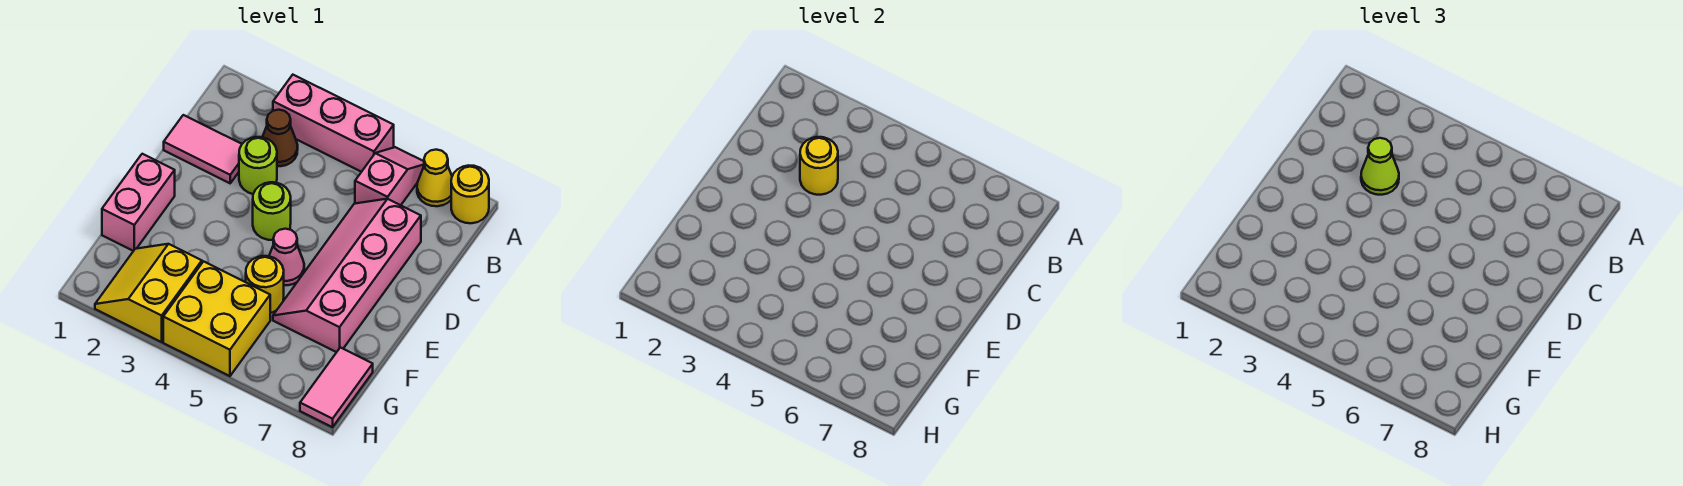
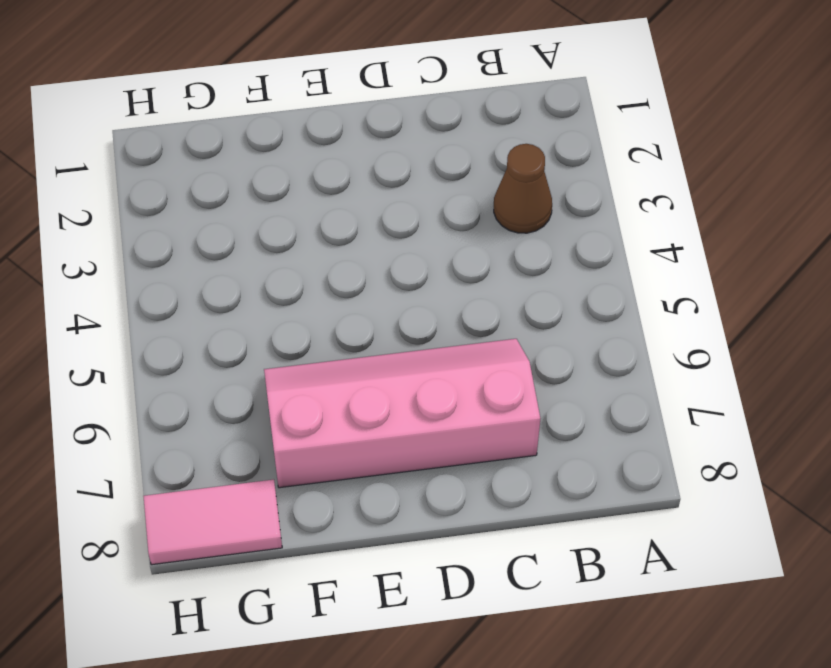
none -> pink 1x3 brick [273,75,394,172]
none -> pink 1x2 slope [355,147,424,205]
none -> yellow 1x1 cone [417,150,452,206]

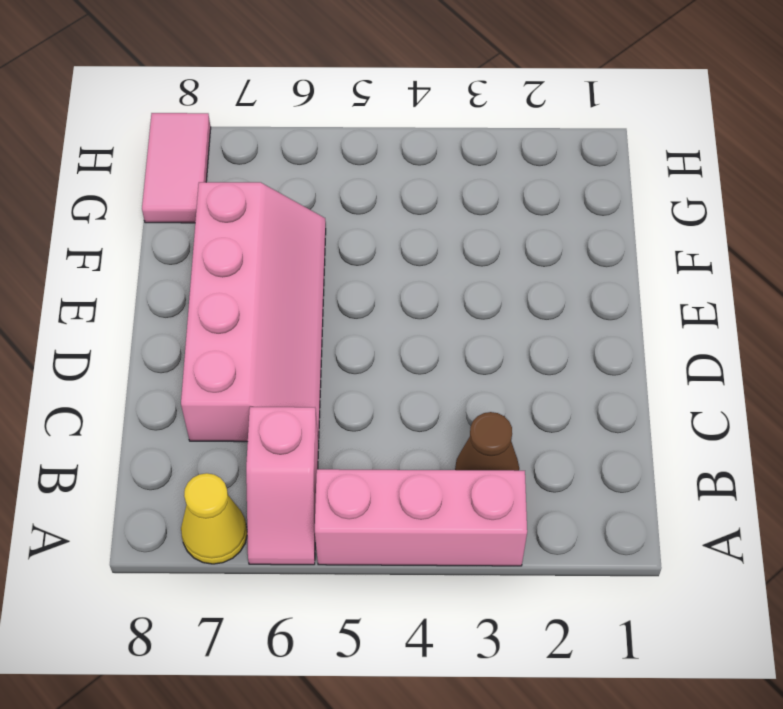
none -> yellow 1x1 round brick [451,165,489,223]
none -> pink 1x2 tile [164,115,242,183]
none -> lime 1x1 round brick [239,137,277,194]

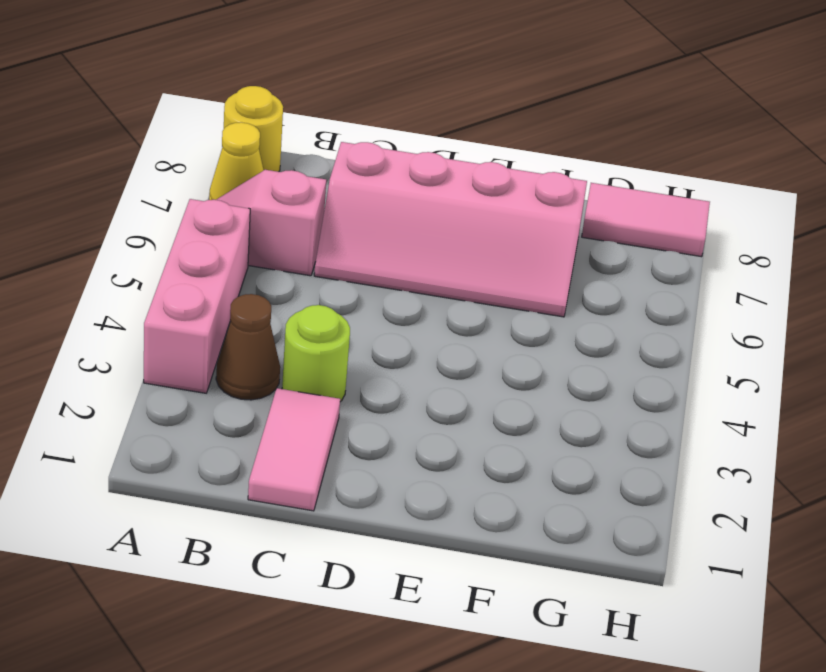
none -> lime 1x1 round brick [253,182,291,240]
none -> pink 1x2 brick [102,154,175,251]
none -> pink 1x1 cone [269,229,304,285]

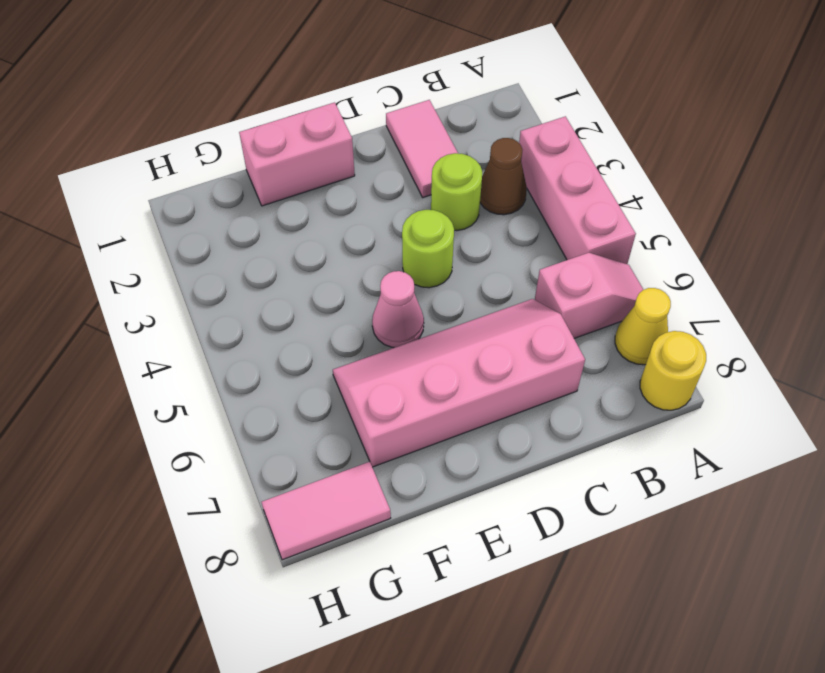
none -> yellow 1x1 round brick [246,256,284,313]
none -> yellow 2x2 slope [95,244,202,342]
none -> yellow 2x2 brick [163,261,270,376]

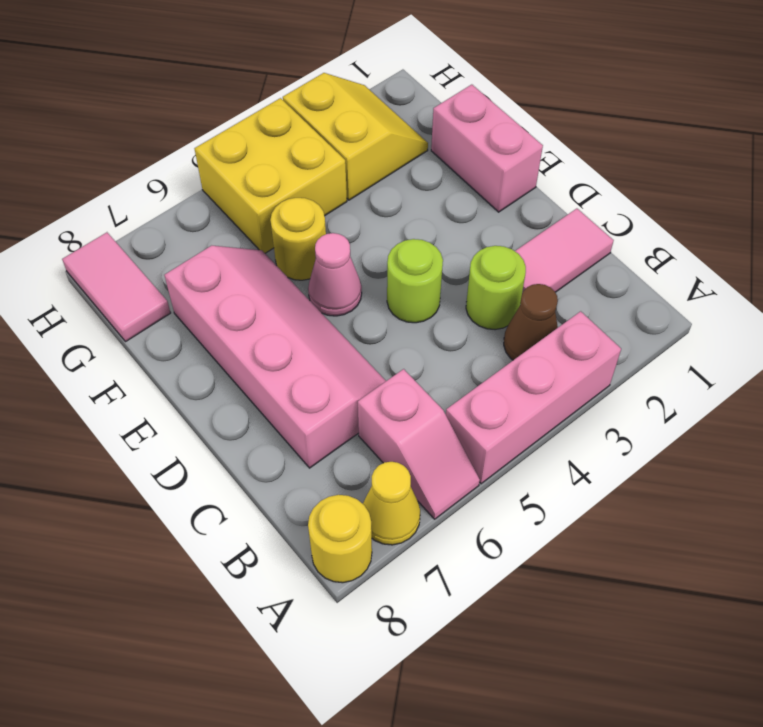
none -> yellow 1x1 round brick [800,137,838,195]
none -> lime 1x1 cone [1361,138,1399,195]

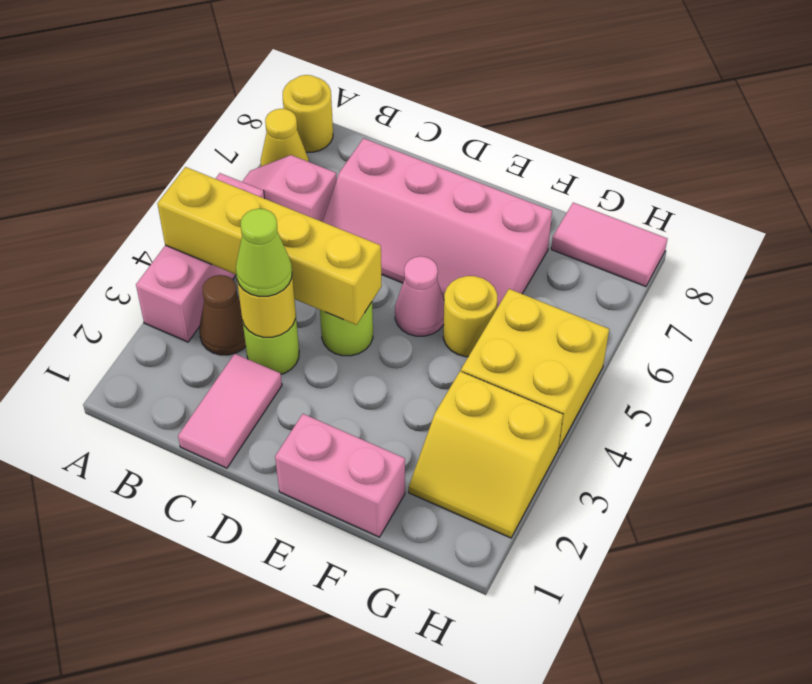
yellow 1x4 brick [157,167,382,325] -> none

